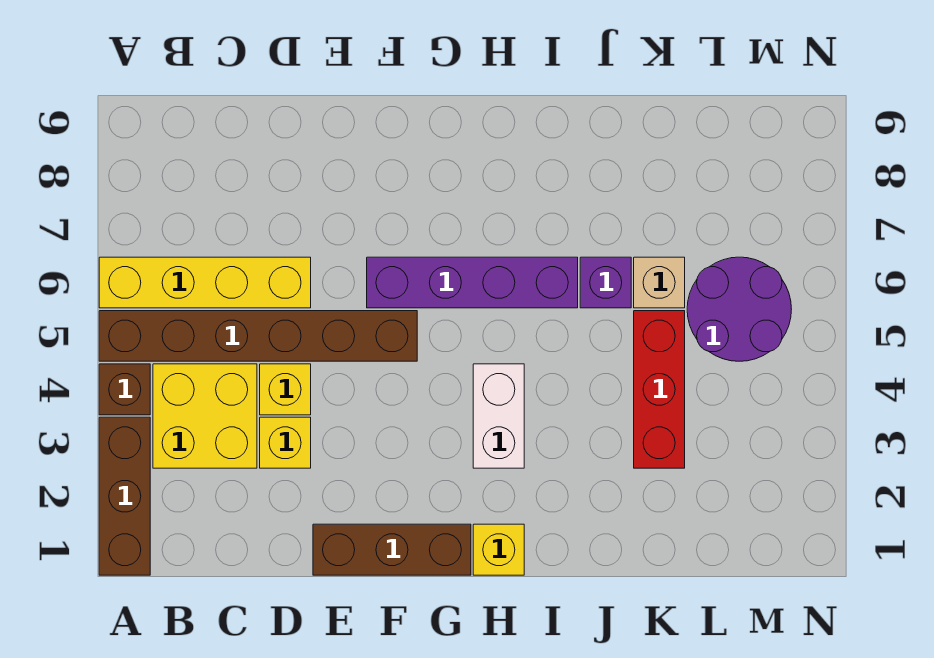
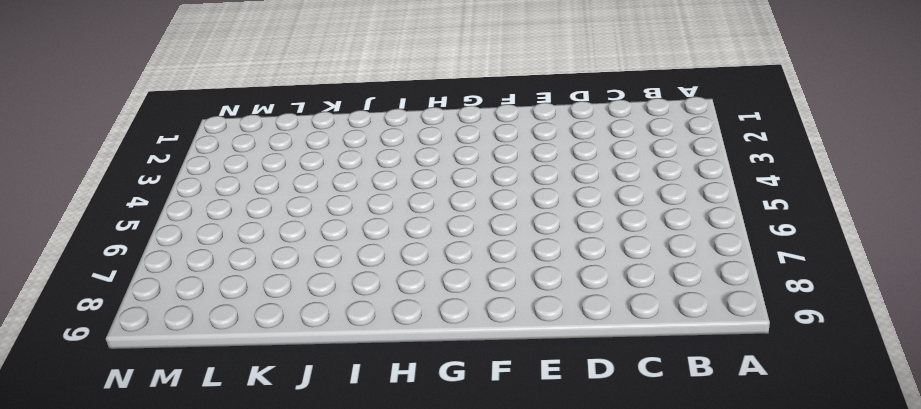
none -> brown 1x3 brick [99,417,150,575]
none -> brown 1x1 brick [99,364,150,415]
none -> brown 1x6 brick [99,311,417,361]

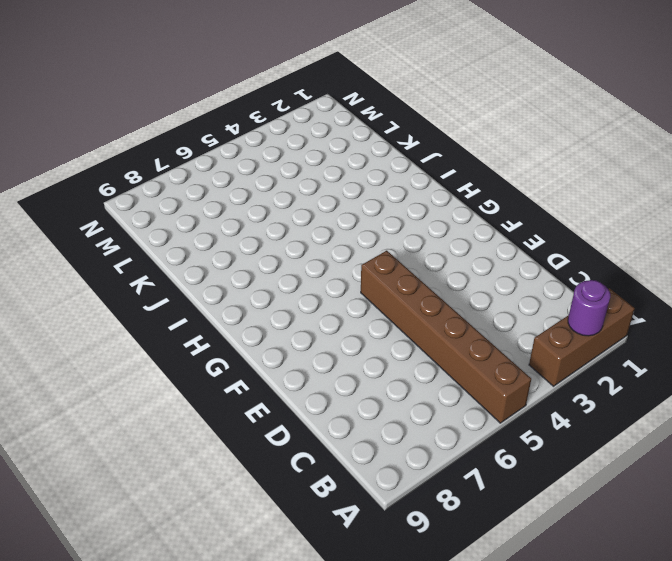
purple 1x1 round brick [568,280,610,336] -> none
none -> brown 1x1 brick [99,364,150,415]
none -> yellow 1x4 brick [99,257,311,308]
none -> yellow 2x2 brick [153,364,257,468]

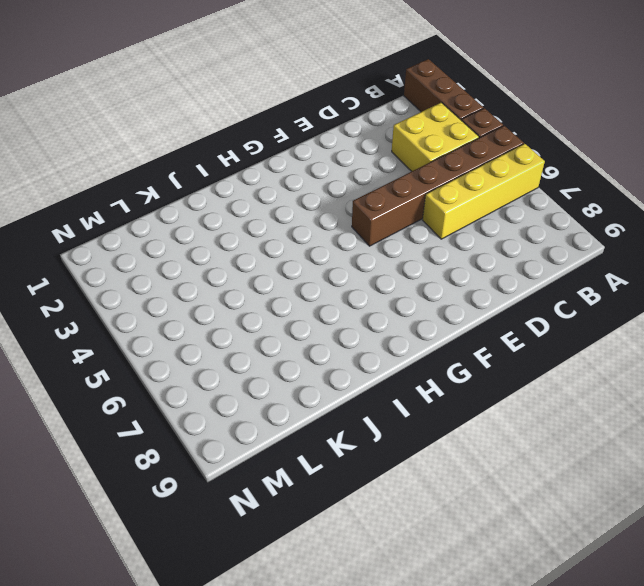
none -> yellow 1x1 brick [260,417,311,468]
none -> yellow 1x1 brick [260,364,311,415]
none -> brown 1x3 brick [313,524,471,575]

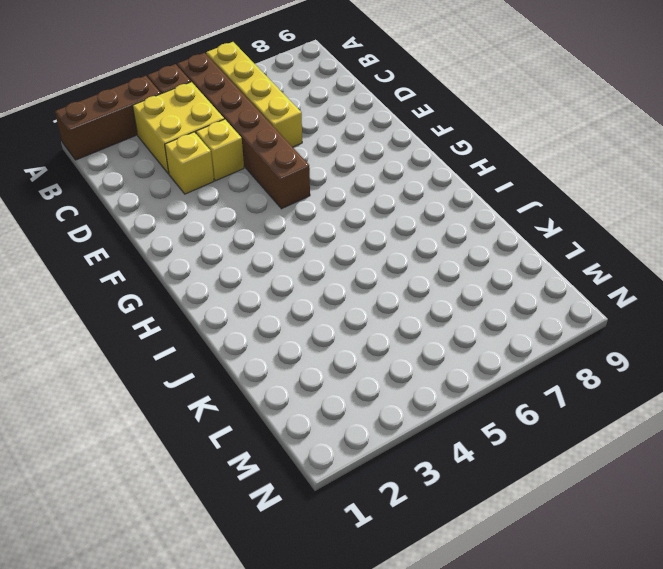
none -> brown 1x3 brick [313,524,471,575]
none -> purple 1x4 brick [367,257,578,308]
none -> yellow 1x1 brick [473,524,524,575]

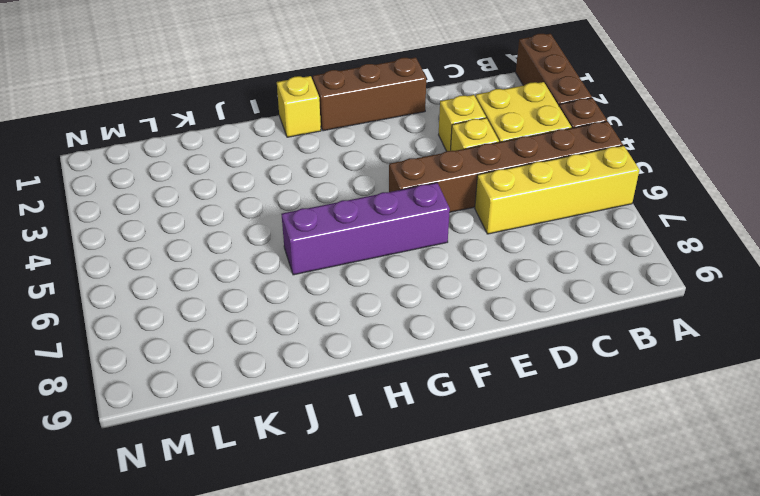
none -> white 1x2 brick [473,364,524,468]
none -> purple 1x1 brick [580,257,631,308]
none -> red 1x3 brick [634,311,685,468]

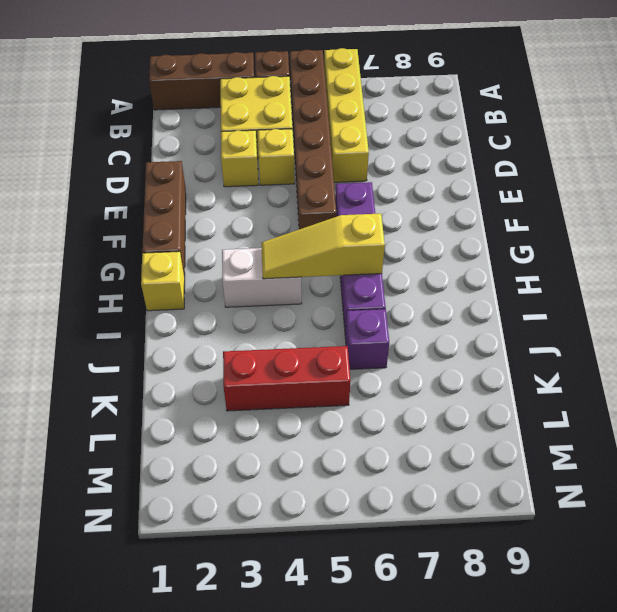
yellow 1x3 slope [261,214,385,279] -> none
none -> tan 1x1 brick [634,257,685,308]
none -> purple 2x2 round brick [687,257,792,361]

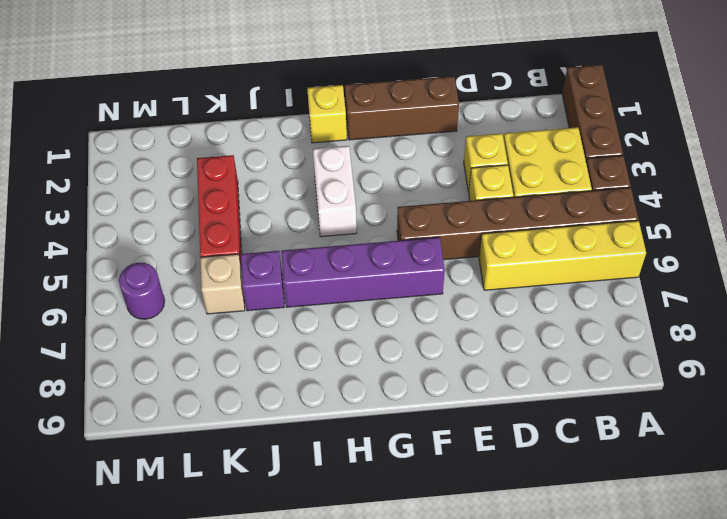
purple 1x1 round brick [119,262,165,319] -> purple 2x2 round brick [687,257,792,361]

